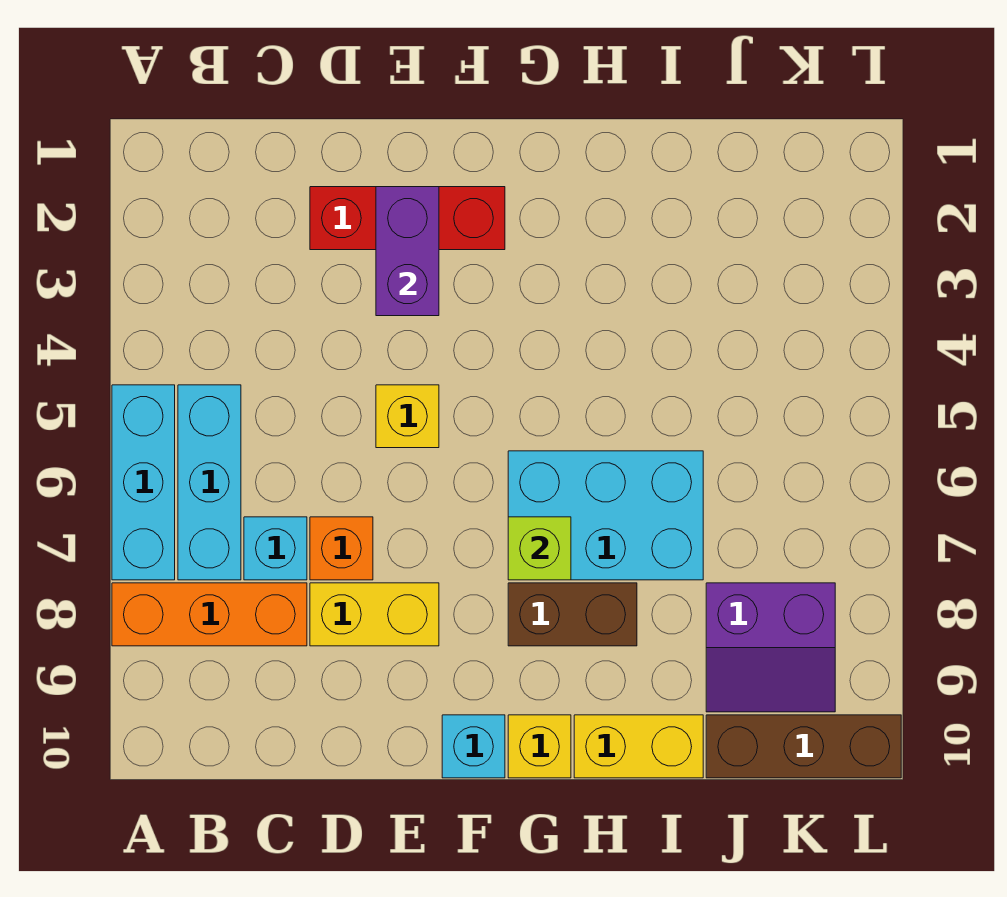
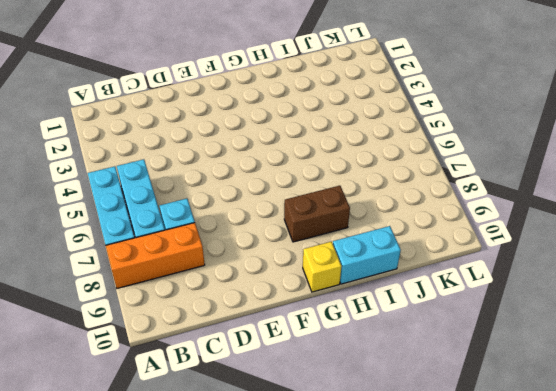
cyan 1x2 brick [333,226,401,284] -> yellow 1x2 brick [574,715,703,778]
none -> red 1x3 brick [310,187,505,250]
none -> orange 1x1 brick [310,517,373,580]
none -> yellow 1x2 brick [310,583,439,646]

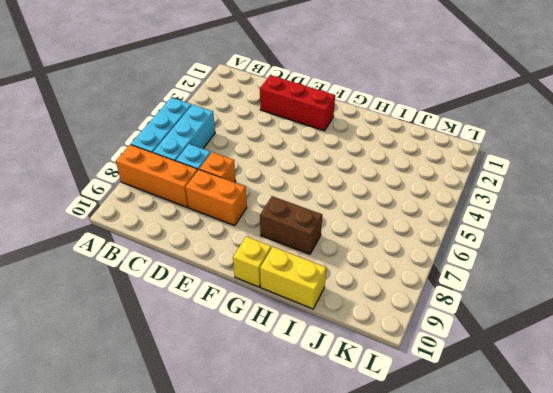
orange 1x2 brick [185,170,247,226] -> yellow 1x2 brick [310,583,439,646]
none -> yellow 1x1 brick [376,385,439,448]
none -> cyan 1x1 brick [442,715,505,778]
none -> cyan 2x3 brick [508,451,703,580]

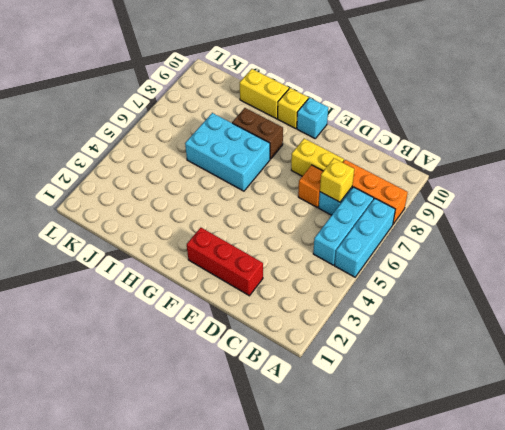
yellow 1x1 brick [320,158,354,202] -> yellow 1x1 brick moved to [376,385,439,448]
none -> purple 2x2 slope [706,583,835,712]
none -> brown 1x3 brick [706,715,901,778]
none -> purple 1x2 brick [376,187,439,316]

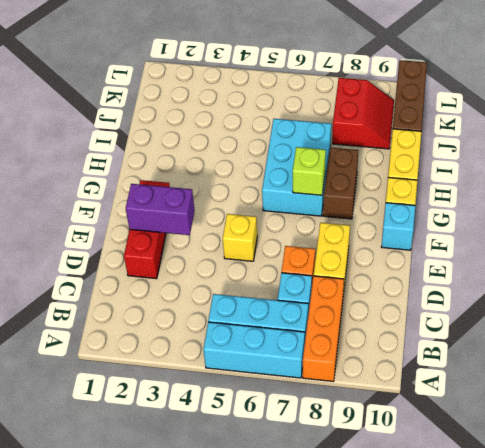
red 2x2 slope [332,78,394,149] -> purple 2x2 slope [706,583,835,712]

